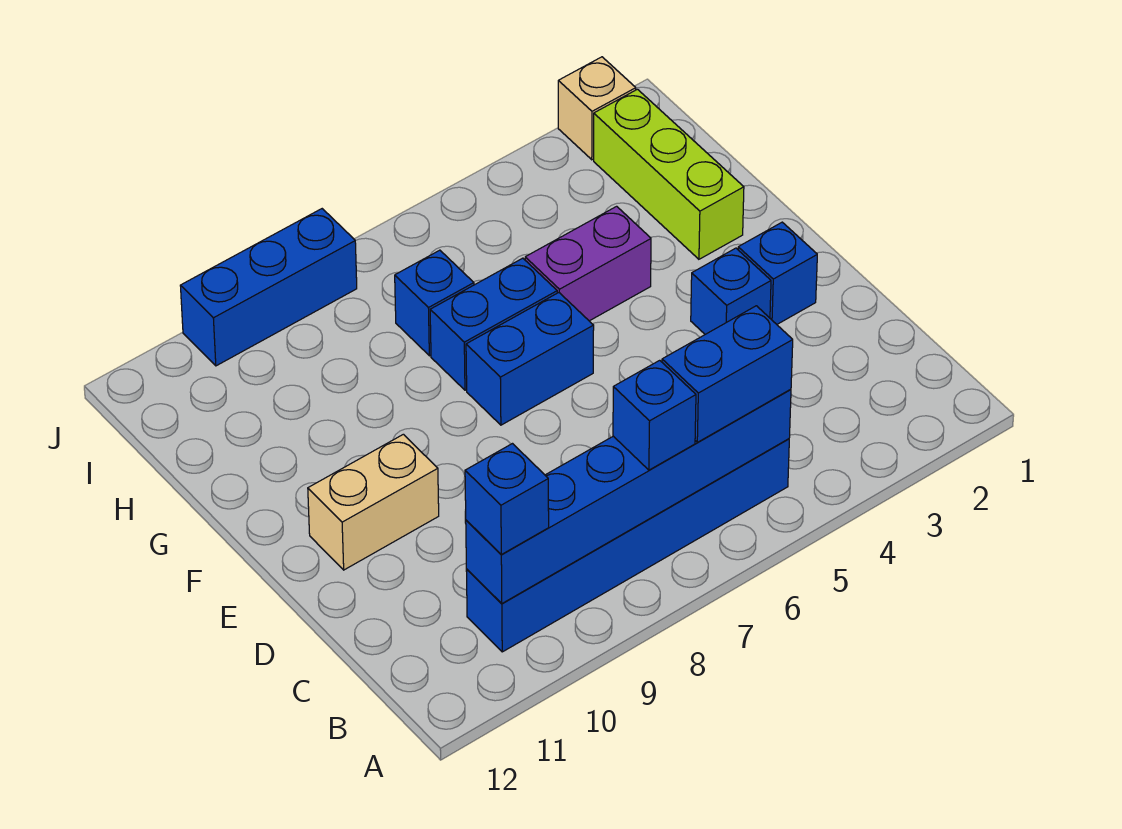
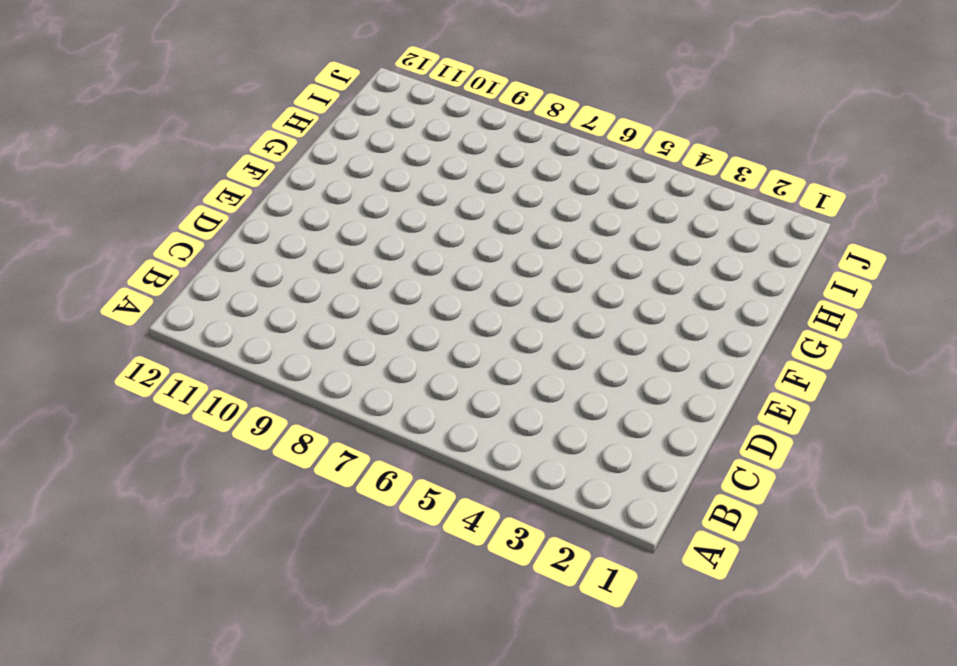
none -> blue 1x6 brick [466,439,789,652]
none -> blue 1x1 brick [738,222,817,324]
none -> blue 1x1 brick [691,248,771,334]

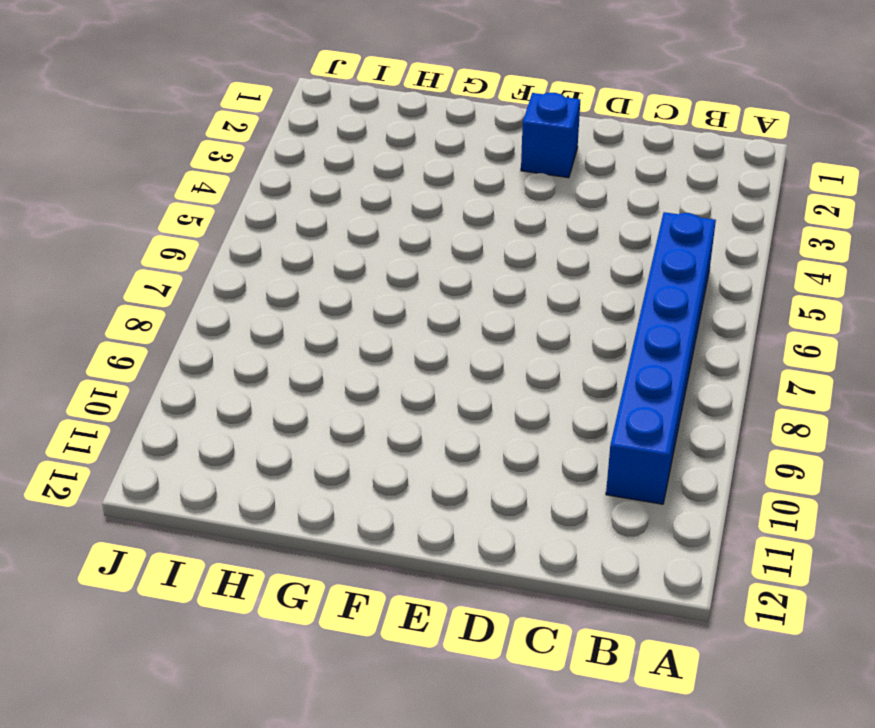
none -> blue 1x1 brick [691,248,771,334]
none -> tan 1x2 brick [308,434,439,570]
none -> blue 1x2 brick [466,293,594,425]

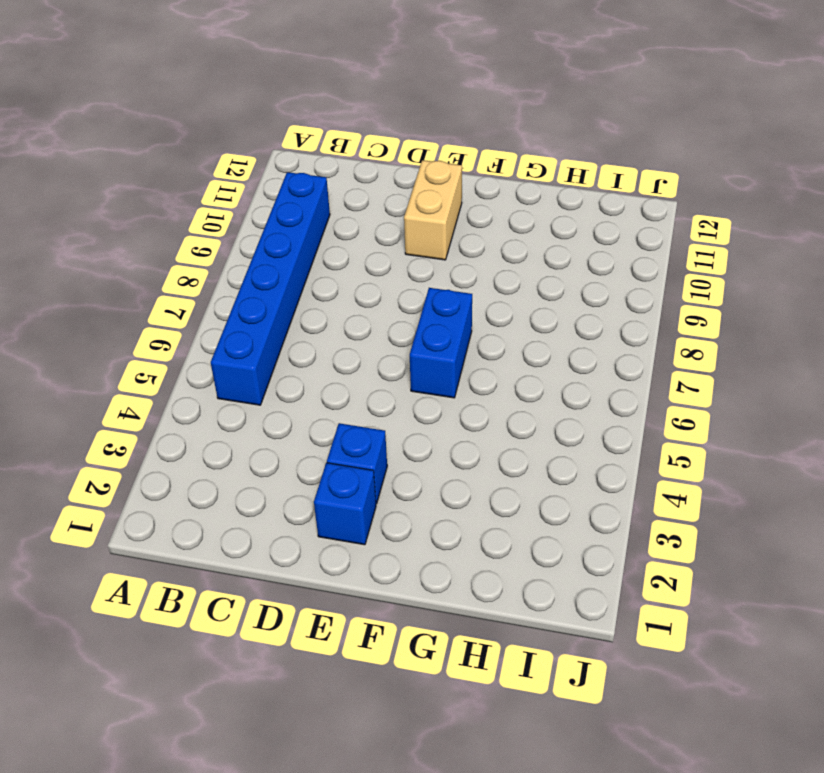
none -> lime 1x3 brick [594,89,744,259]
none -> purple 1x2 brick [525,206,651,321]
none -> blue 1x2 brick [430,258,557,390]

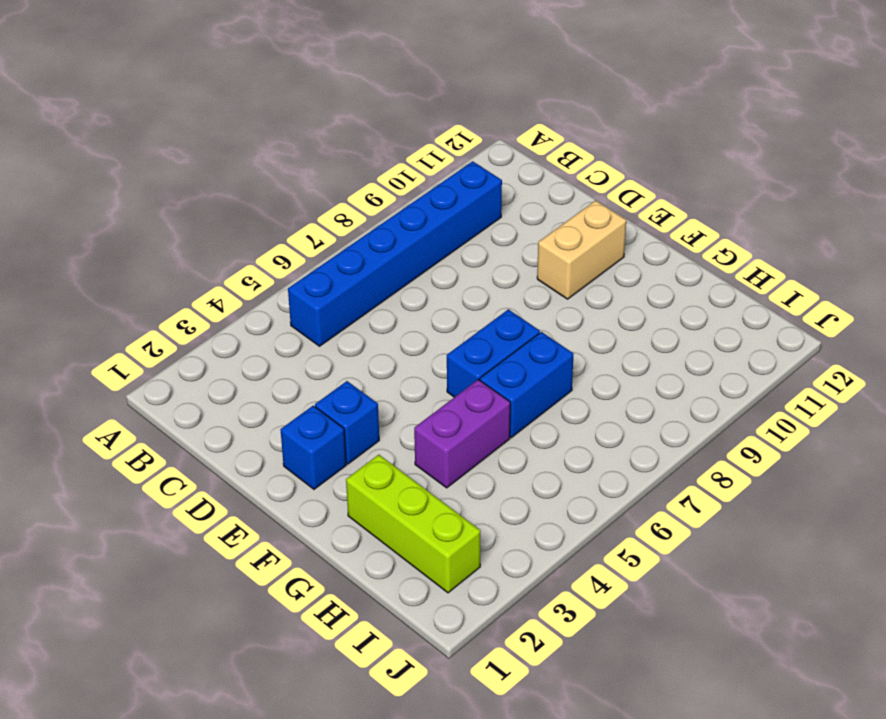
none -> blue 1x1 brick [395,250,474,356]
none -> tan 1x1 brick [558,57,636,160]
none -> blue 1x3 brick [180,209,357,366]

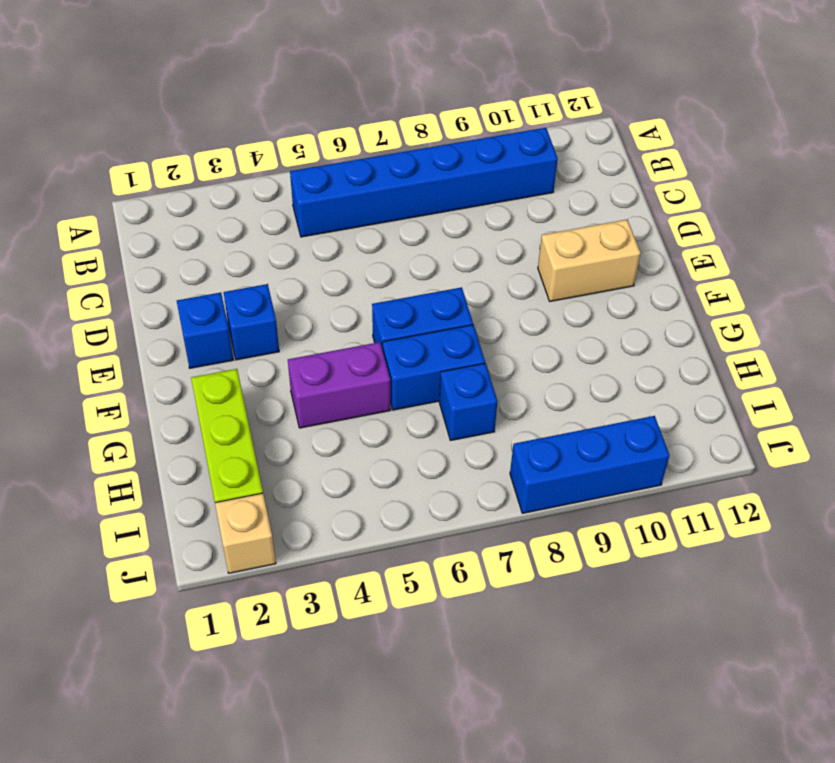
none -> blue 1x6 brick [466,389,791,603]
none -> blue 1x2 brick [662,306,793,442]
none -> blue 1x1 brick [613,360,696,470]

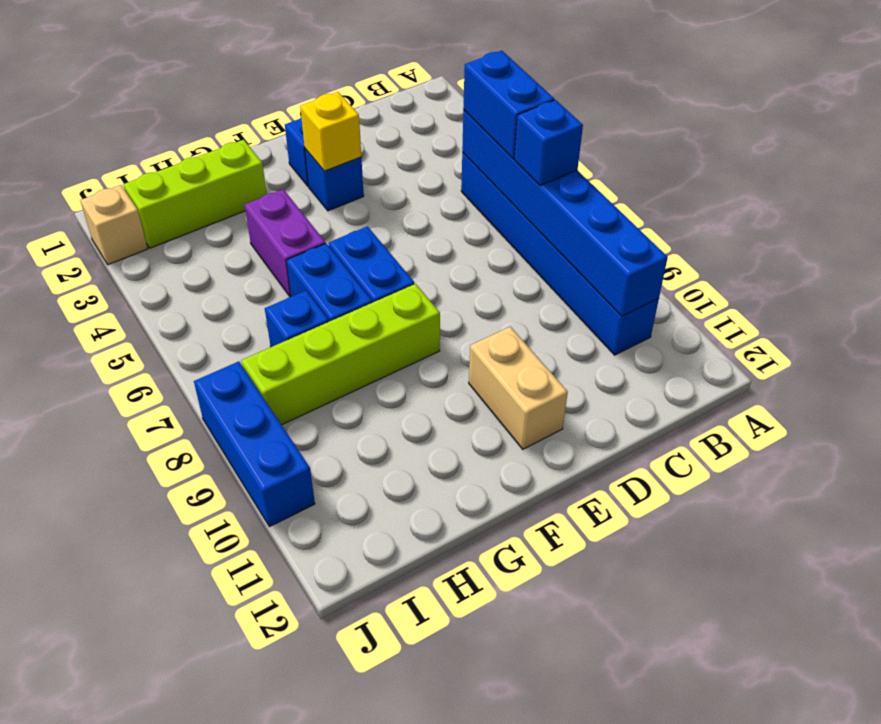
yellow 1x1 brick [300,92,361,171] -> none
lime 1x4 brick [241,284,440,425] -> none
none -> blue 1x1 brick [465,444,549,554]

